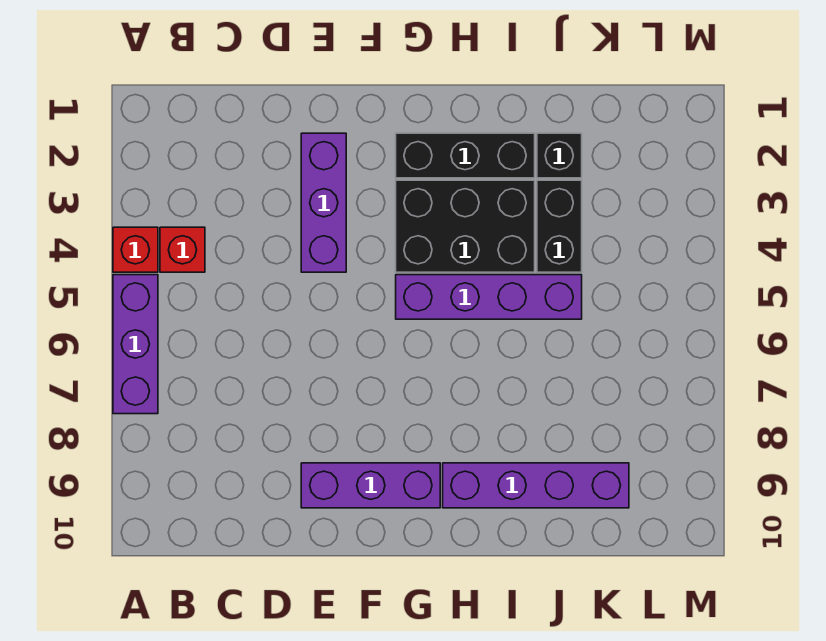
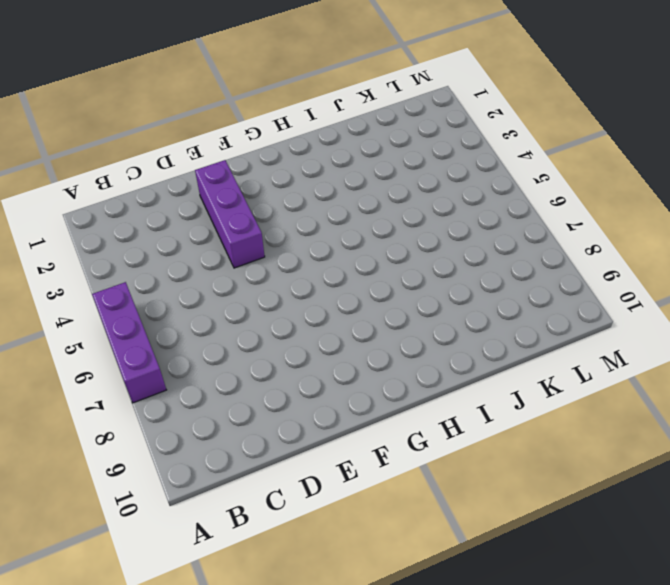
none -> red 1x1 brick [113,227,158,272]
none -> red 1x1 brick [160,227,205,272]

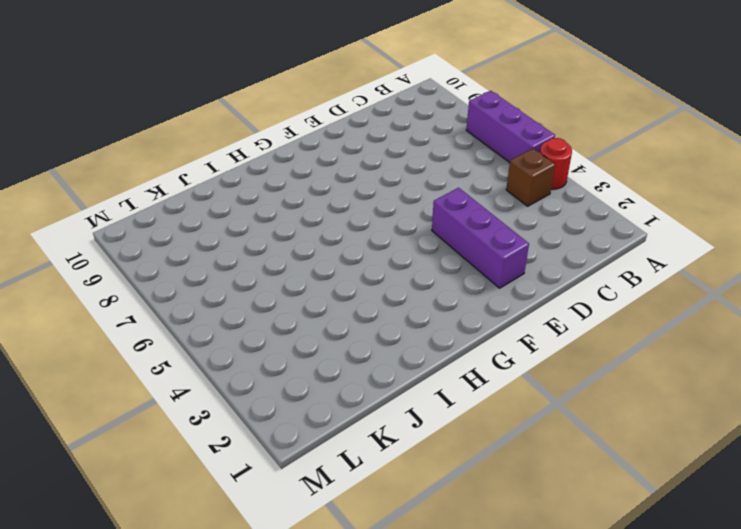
red 1x1 round brick [540,138,572,189] -> red 1x1 brick [113,227,158,272]
brown 1x1 brick [506,149,555,206] -> red 1x1 brick [160,227,205,272]
none -> purple 1x3 brick [301,463,440,508]
none -> black 1x3 brick [396,133,535,178]

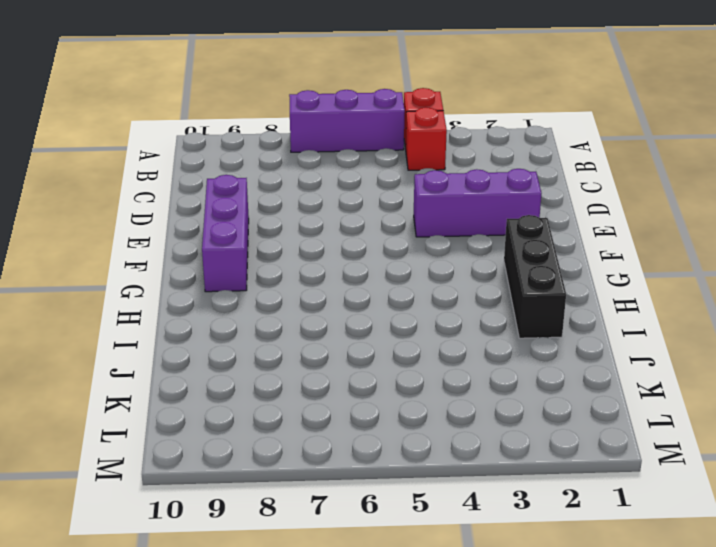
none -> black 2x3 brick [396,180,535,272]
none -> purple 1x4 brick [396,275,582,319]

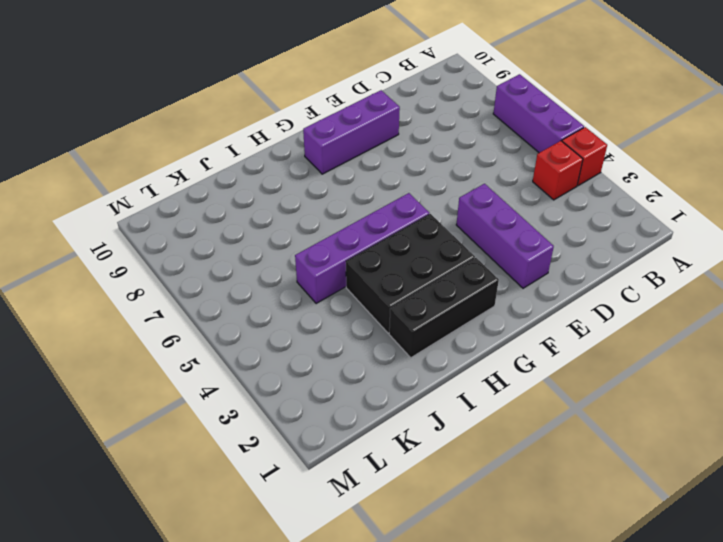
none -> purple 1x4 brick [443,463,629,508]
none -> black 1x1 brick [537,133,582,178]

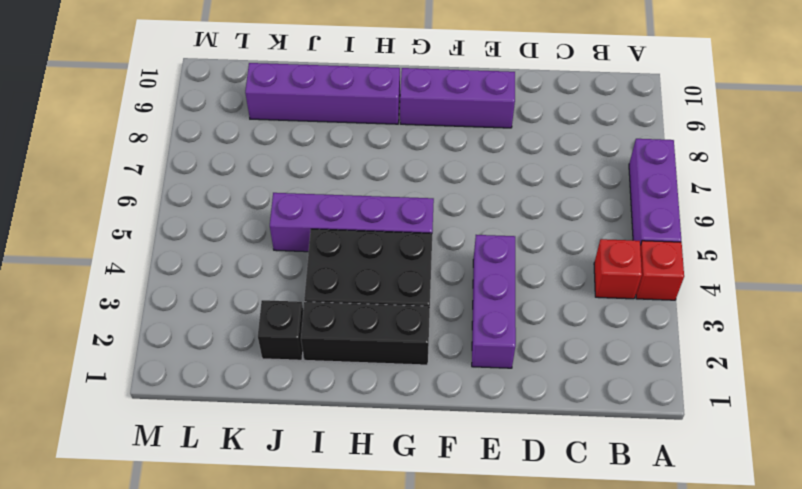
none -> black 1x2 brick [537,180,582,272]

